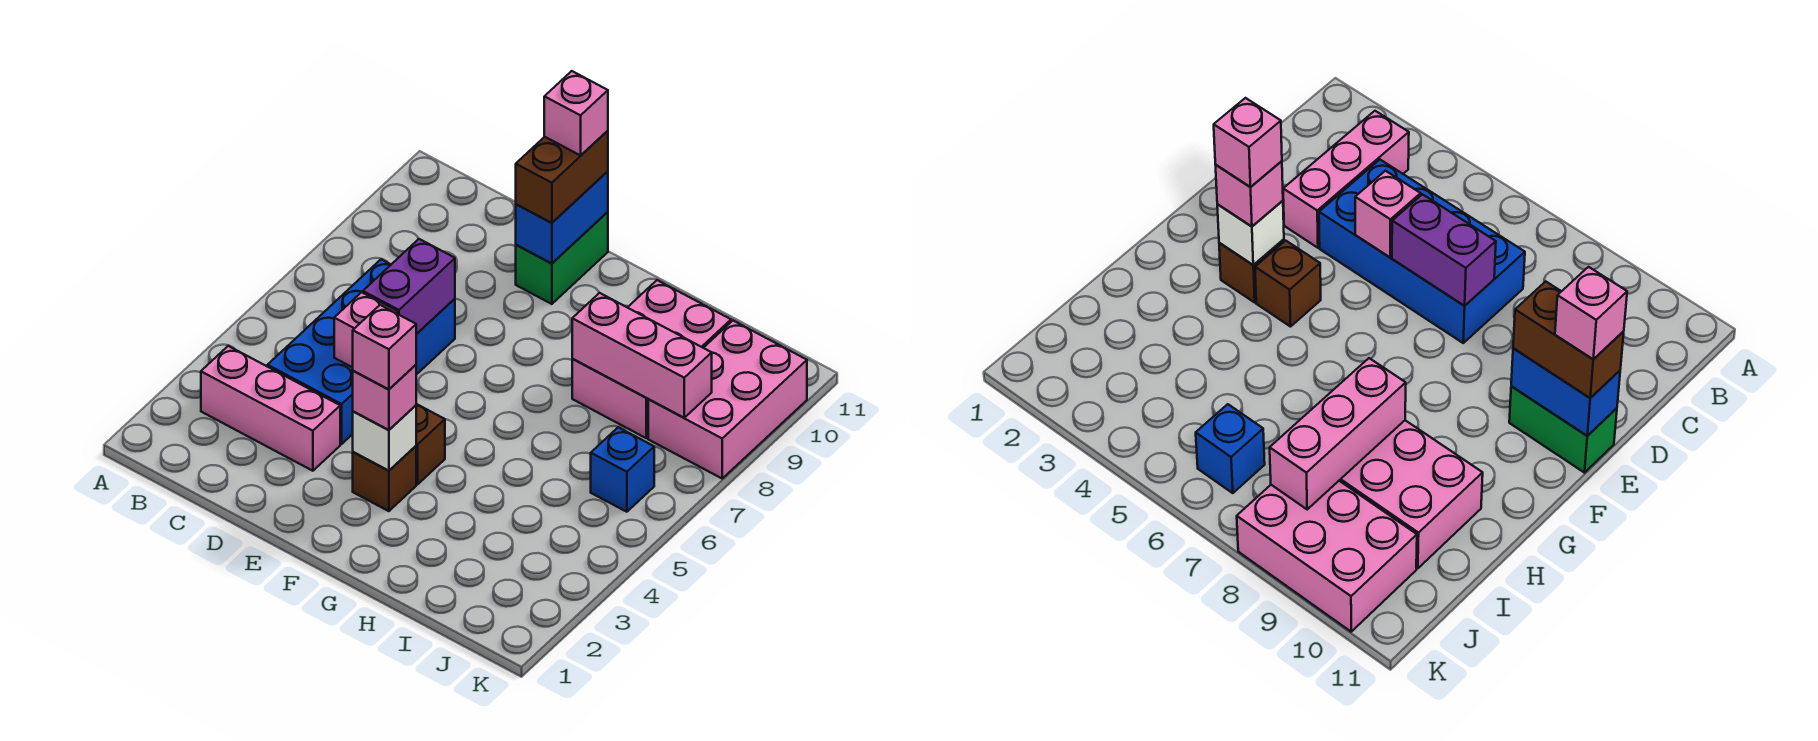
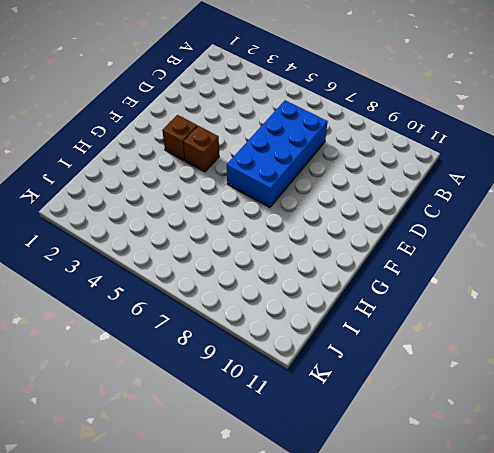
blue 2x4 brick [227,100,328,207] -> blue 2x4 brick turned to [268,259,455,444]
none -> pink 1x3 brick [201,346,340,471]
none -> green 1x2 brick [516,212,608,304]
none -> pink 2x3 brick [572,280,731,438]

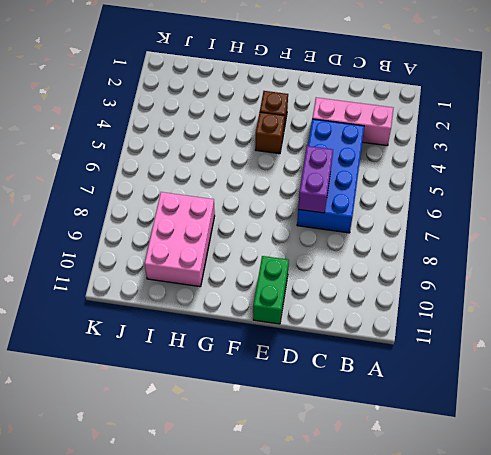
none -> blue 1x1 brick [591,427,654,512]
none -> pink 2x3 brick [648,321,807,478]
none -> pink 1x1 brick [334,292,398,368]

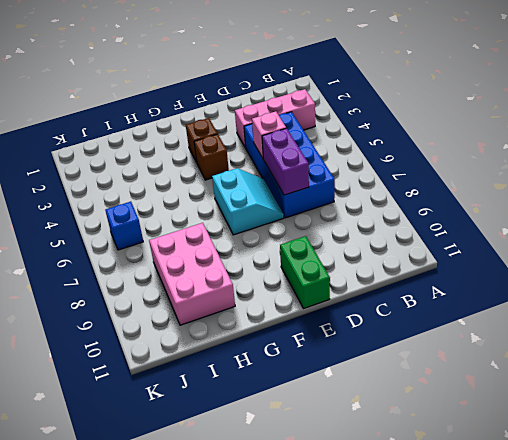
cyan 2x2 slope [212,168,284,235] -> none
none -> pink 2x3 brick [648,321,807,478]
none -> blue 1x2 brick [516,171,608,263]
none -> white 1x1 brick [353,405,416,471]

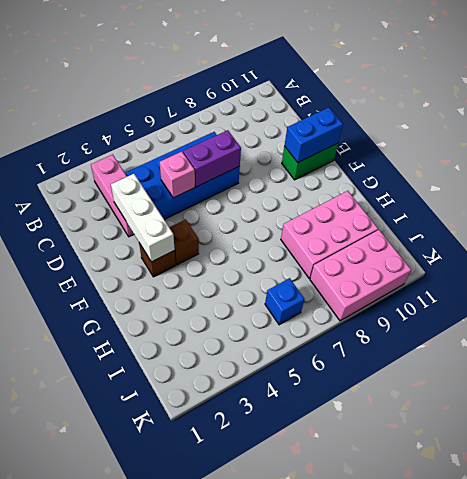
white 1x3 brick [111,174,175,262] -> white 1x1 brick [353,405,416,471]
none -> pink 1x3 brick [572,293,712,418]
none -> brown 1x2 brick [516,131,608,223]
none -> pink 1x1 brick [353,365,416,430]

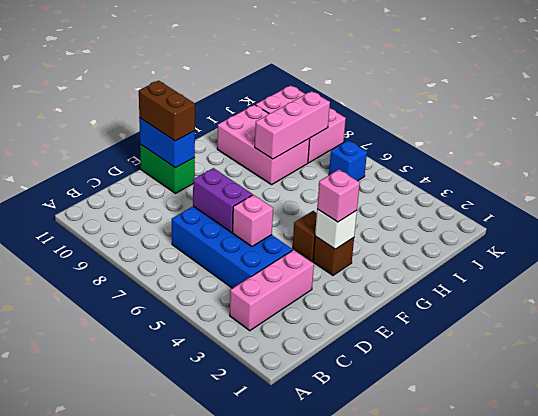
none -> pink 1x1 brick [544,71,608,155]
none -> pink 1x1 brick [353,305,416,390]

